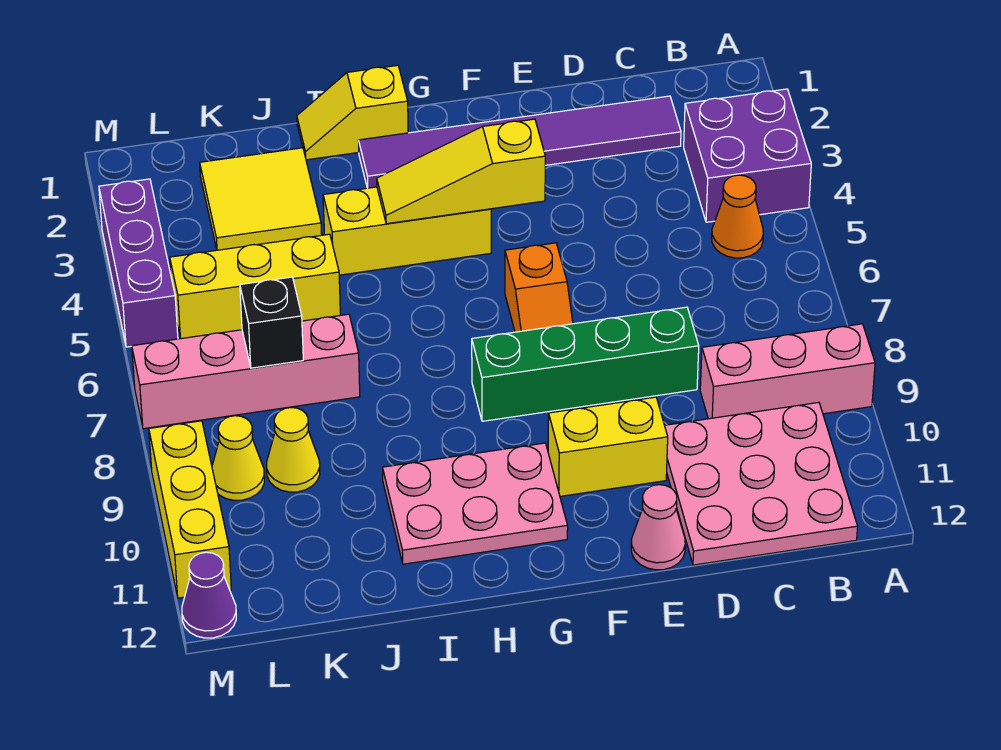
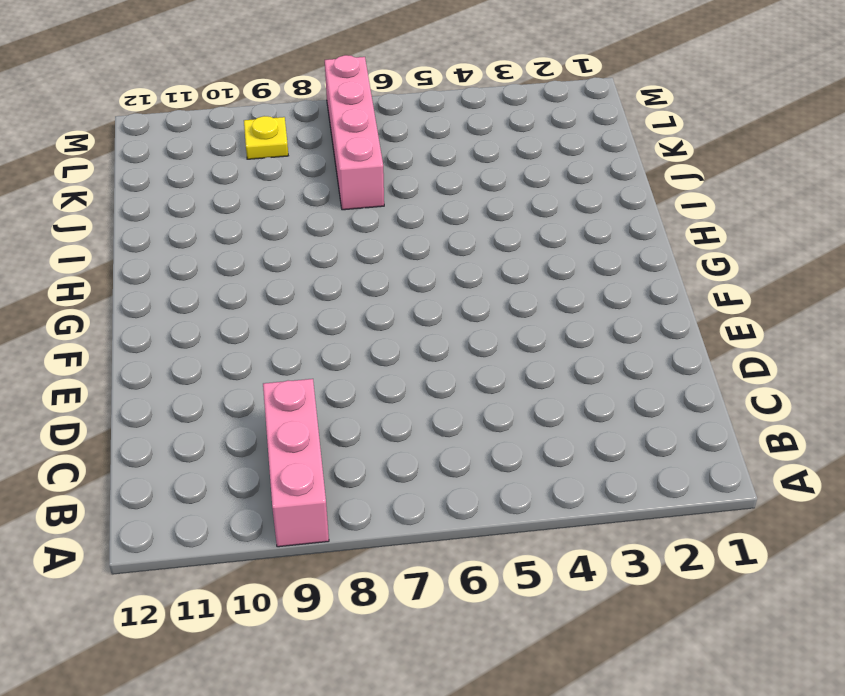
yellow 1x1 plate [244,116,288,159] -> yellow 1x1 cone [212,416,264,500]
none -> purple 2x2 brick [684,89,811,222]
none -> orange 1x1 cone [712,175,763,258]
none -> pink 3x3 plate [665,402,858,565]

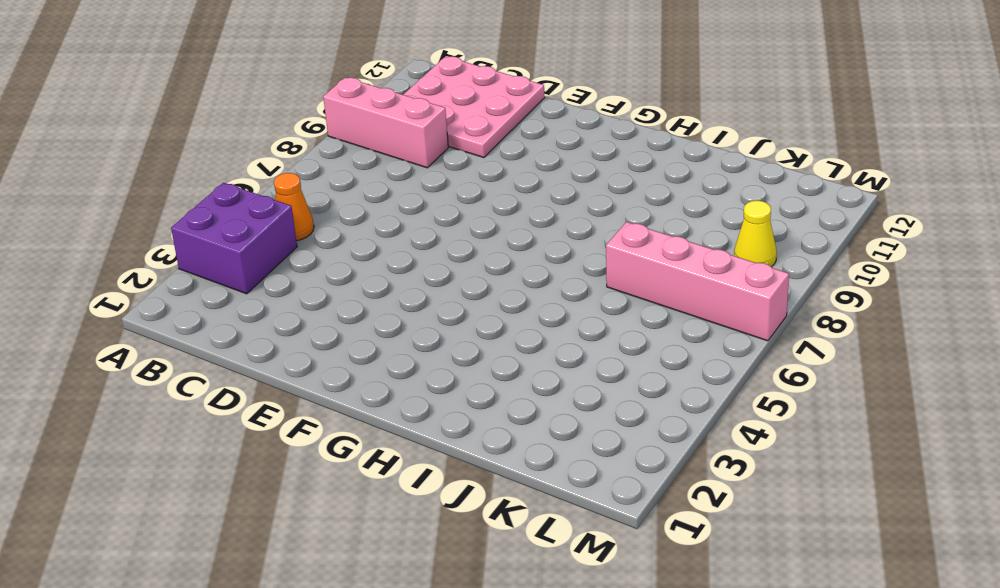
none -> purple 1x6 tile [358,96,681,188]
none -> green 1x4 brick [472,307,699,421]
none -> yellow 1x2 brick [548,397,668,496]

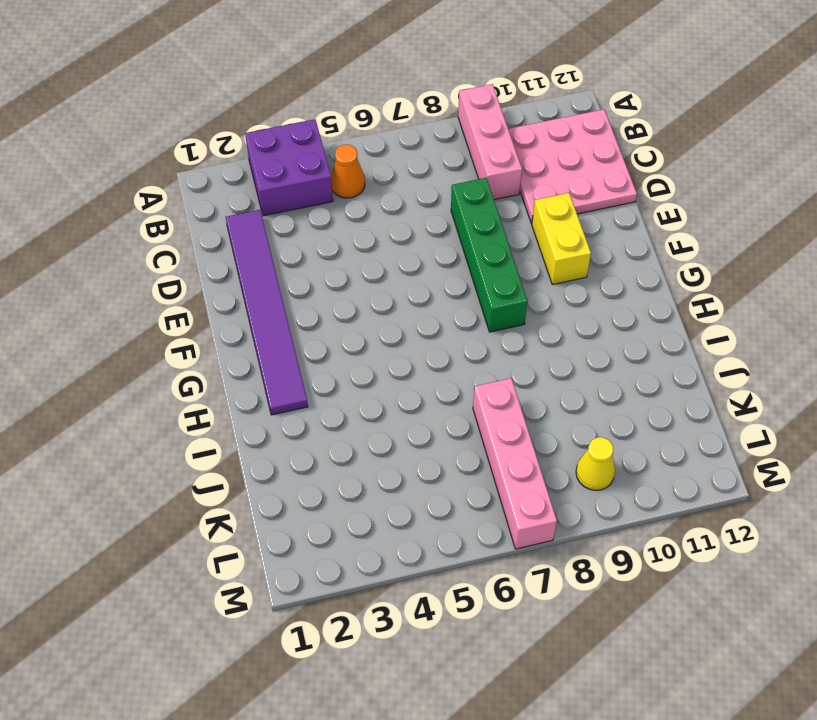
none -> pink 1x1 cone [631,485,685,570]
none -> orange 1x2 slope [505,243,573,332]
none -> yellow 1x3 brick [323,187,491,275]

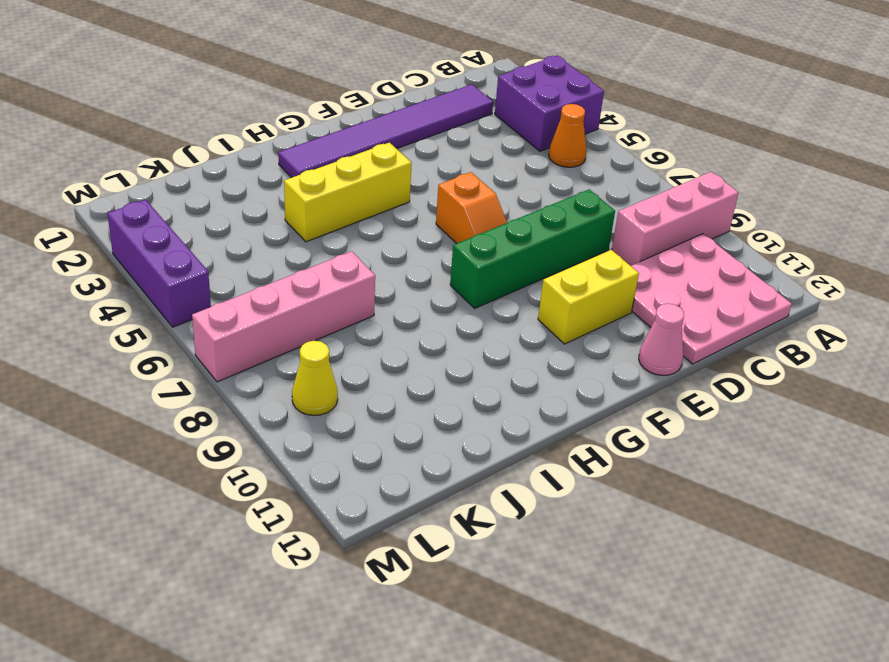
none -> pink 2x3 plate [383,443,568,564]
none -> yellow 1x2 slope [297,65,408,160]
none -> yellow 2x2 tile [200,148,322,250]

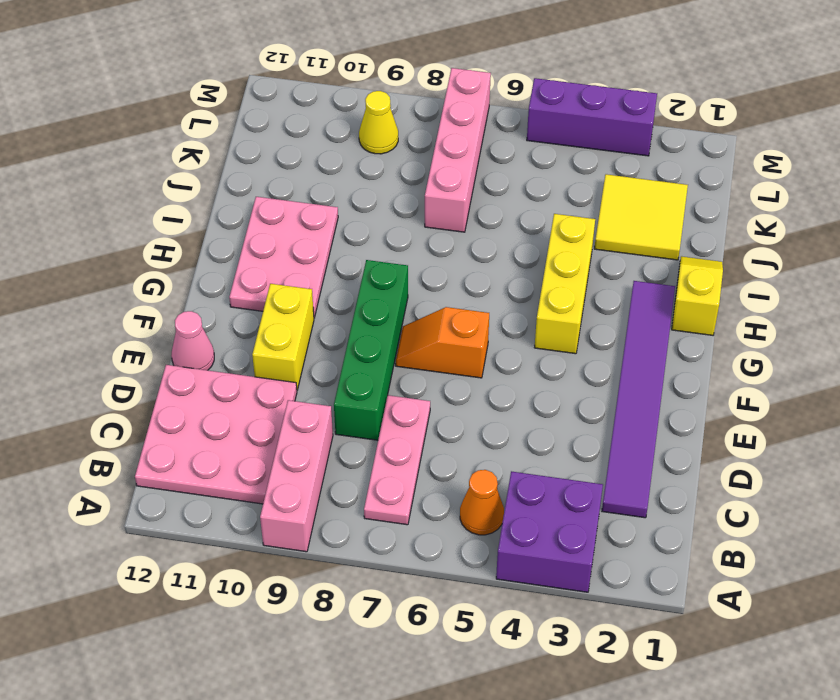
pink 1x3 plate [364,395,430,525] -> none
none -> yellow 1x3 brick [170,234,340,339]
none -> yellow 1x1 cone [267,408,320,492]
none -> yellow 1x3 brick [149,421,231,598]

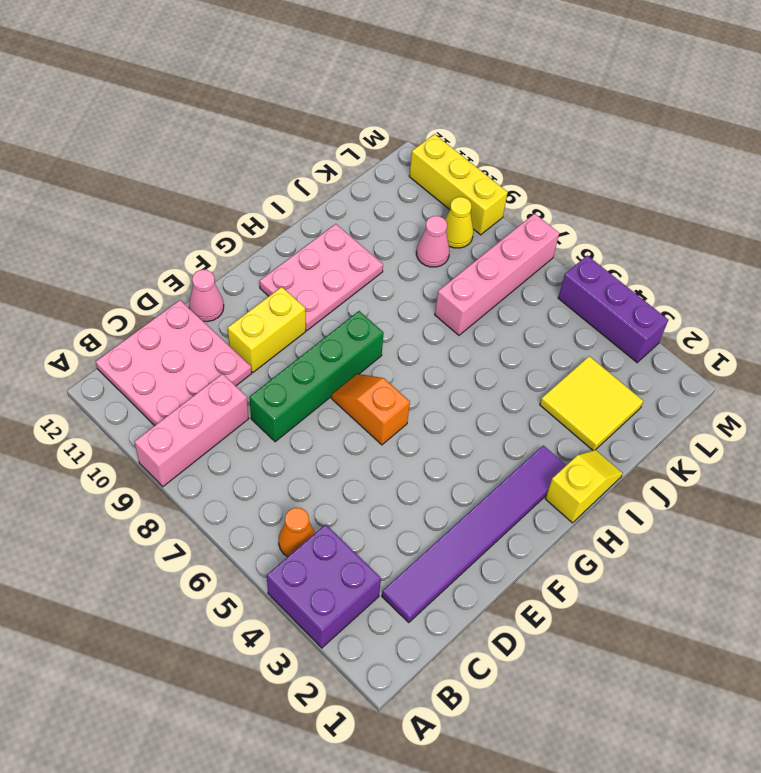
pink 1x1 cone [416,216,450,267] -> yellow 1x1 cone [267,408,320,492]
none -> yellow 1x3 brick [323,187,491,275]
none -> yellow 1x3 brick [170,234,340,339]
none -> purple 1x1 cone [182,552,236,638]

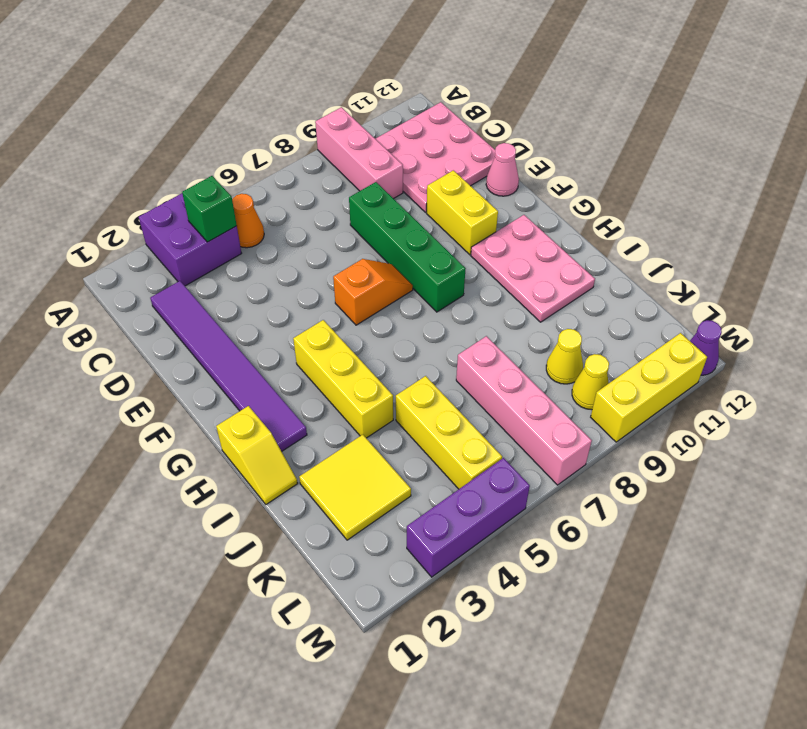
green 1x1 brick [182,176,237,242] -> none
none -> yellow 1x3 slope [377,119,545,224]
none -> black 1x1 brick [240,277,303,368]

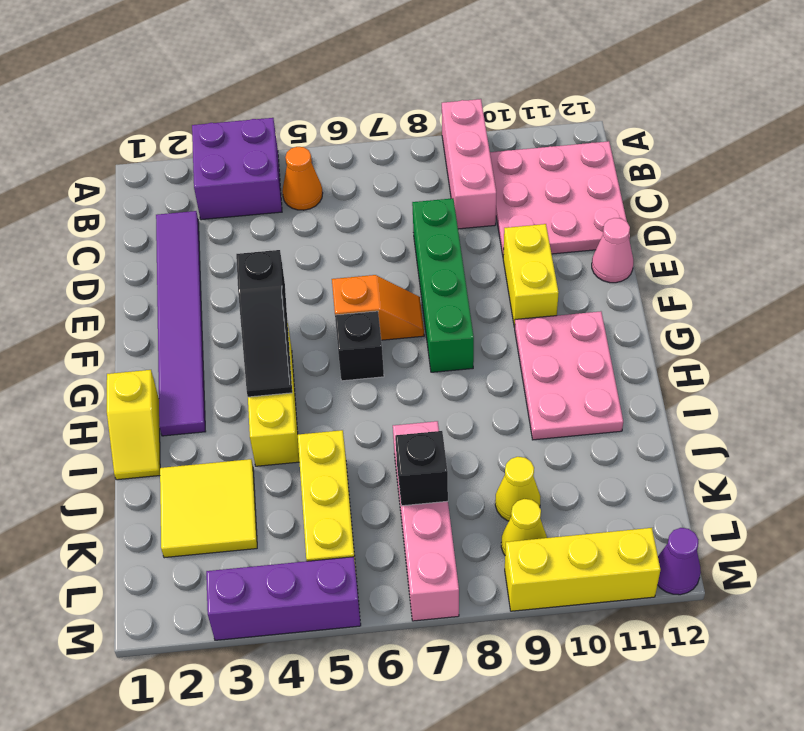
black 1x3 slope [236,250,292,397] -> yellow 1x3 slope [377,119,545,224]
black 1x1 brick [335,311,384,381] -> none

